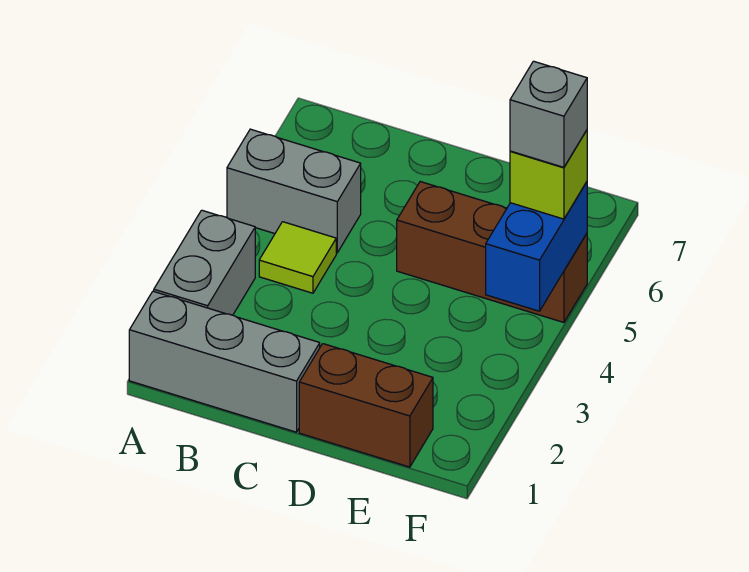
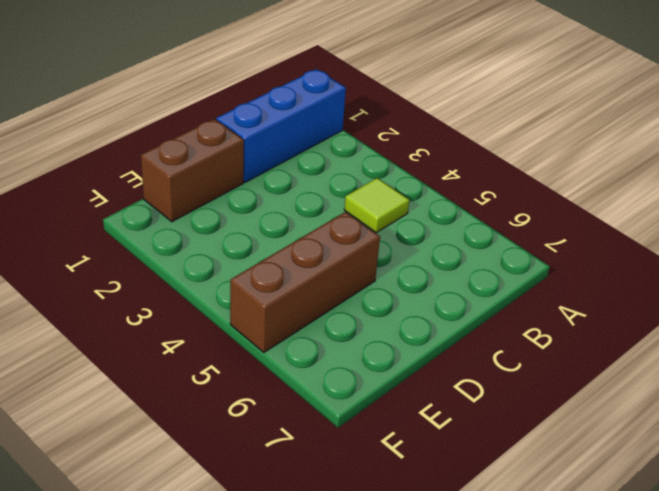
blue 1x3 brick [216,69,346,182] -> grey 1x3 brick [129,291,320,432]
none -> grey 1x2 brick [154,210,255,315]
none -> grey 1x2 brick [227,129,361,253]

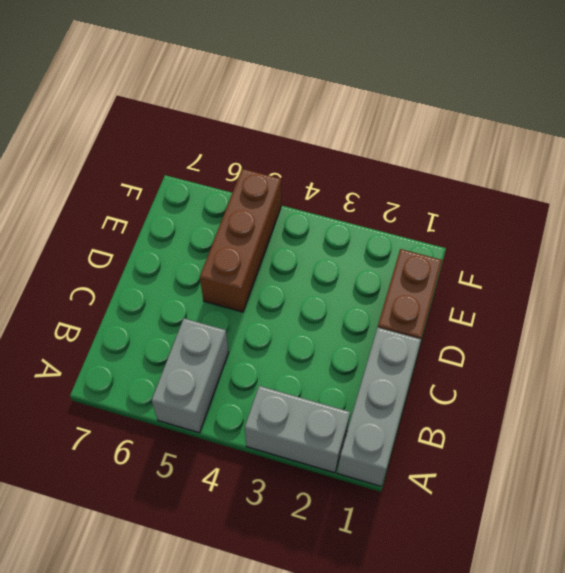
none -> lime 1x1 tile [259,222,336,293]
none -> blue 1x2 brick [486,182,587,311]

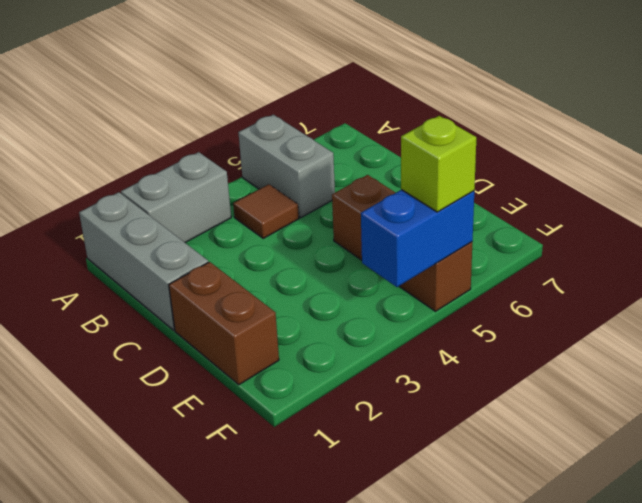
brown 1x1 tile [233,184,299,238] -> lime 1x1 tile [259,222,336,293]
none -> grey 1x1 brick [510,61,587,167]

